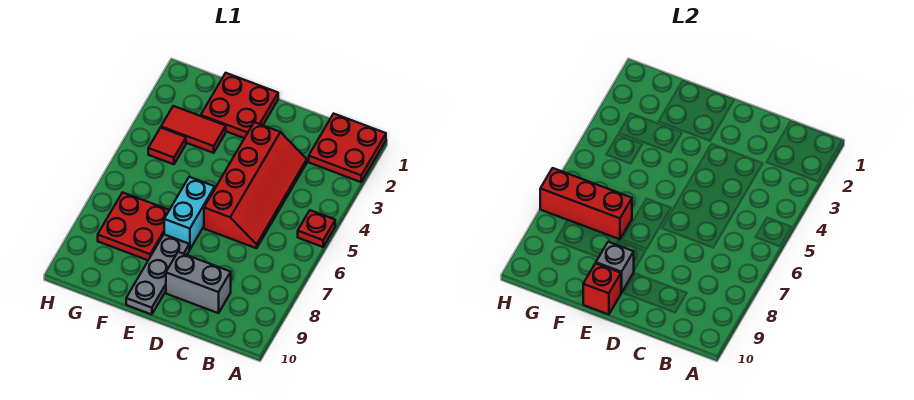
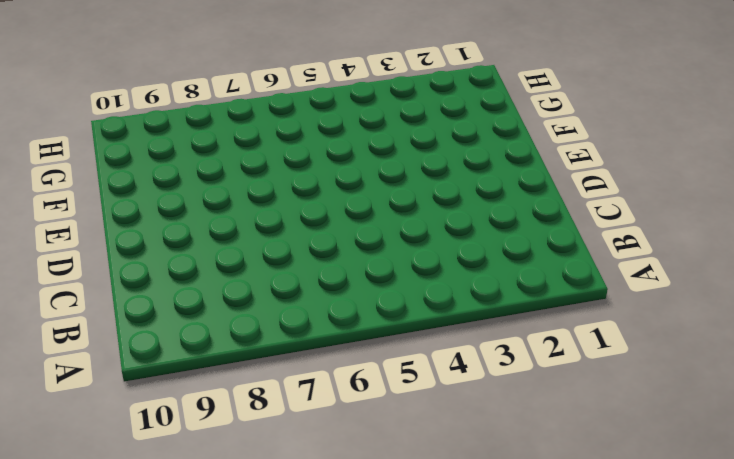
none -> red 2x2 plate [309,114,386,182]
none -> red 1x1 plate [298,210,335,247]
none -> red 2x4 slope [204,122,307,248]

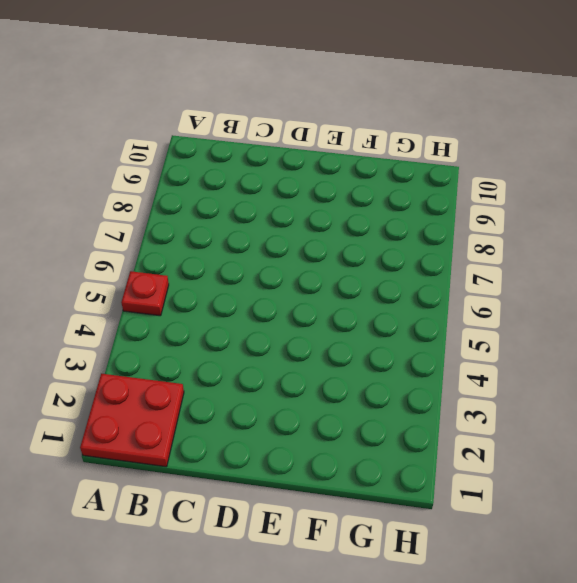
none -> red 2x4 slope [204,122,307,248]
none -> grey 1x2 brick [166,252,231,313]
none -> red 2x2 plate [201,73,278,138]

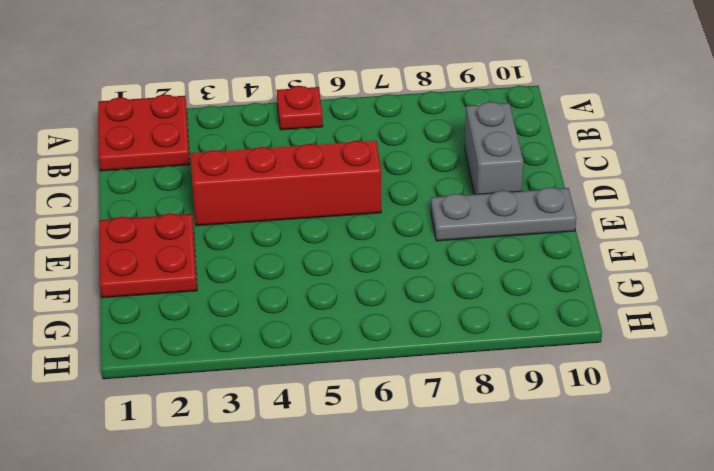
none -> cyan 1x2 brick [164,177,215,250]
none -> red 1x2 tile [161,106,226,153]
none -> red 2x2 plate [98,192,169,260]

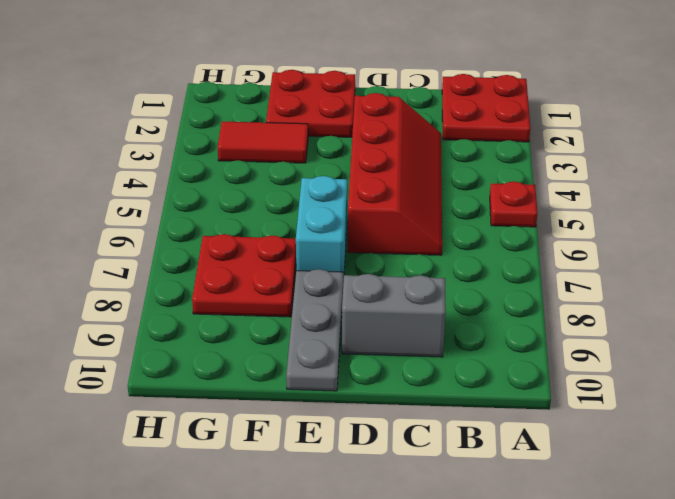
none -> red 1x1 tile [148,128,186,164]
none -> grey 1x1 brick [596,242,634,293]
none -> red 1x1 brick [583,263,621,315]

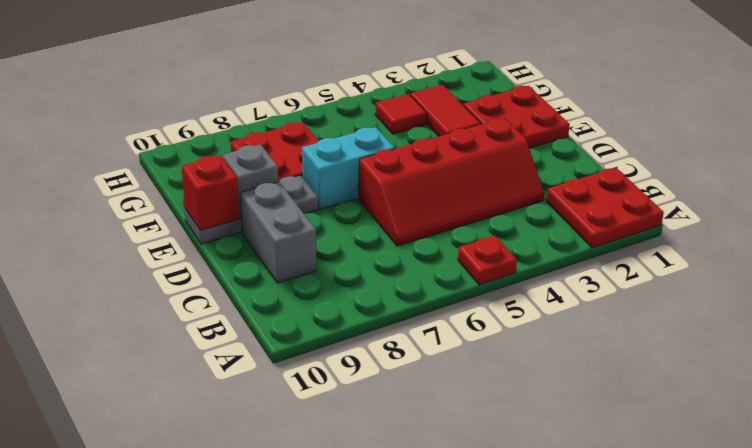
none -> red 1x3 brick [540,168,632,240]

